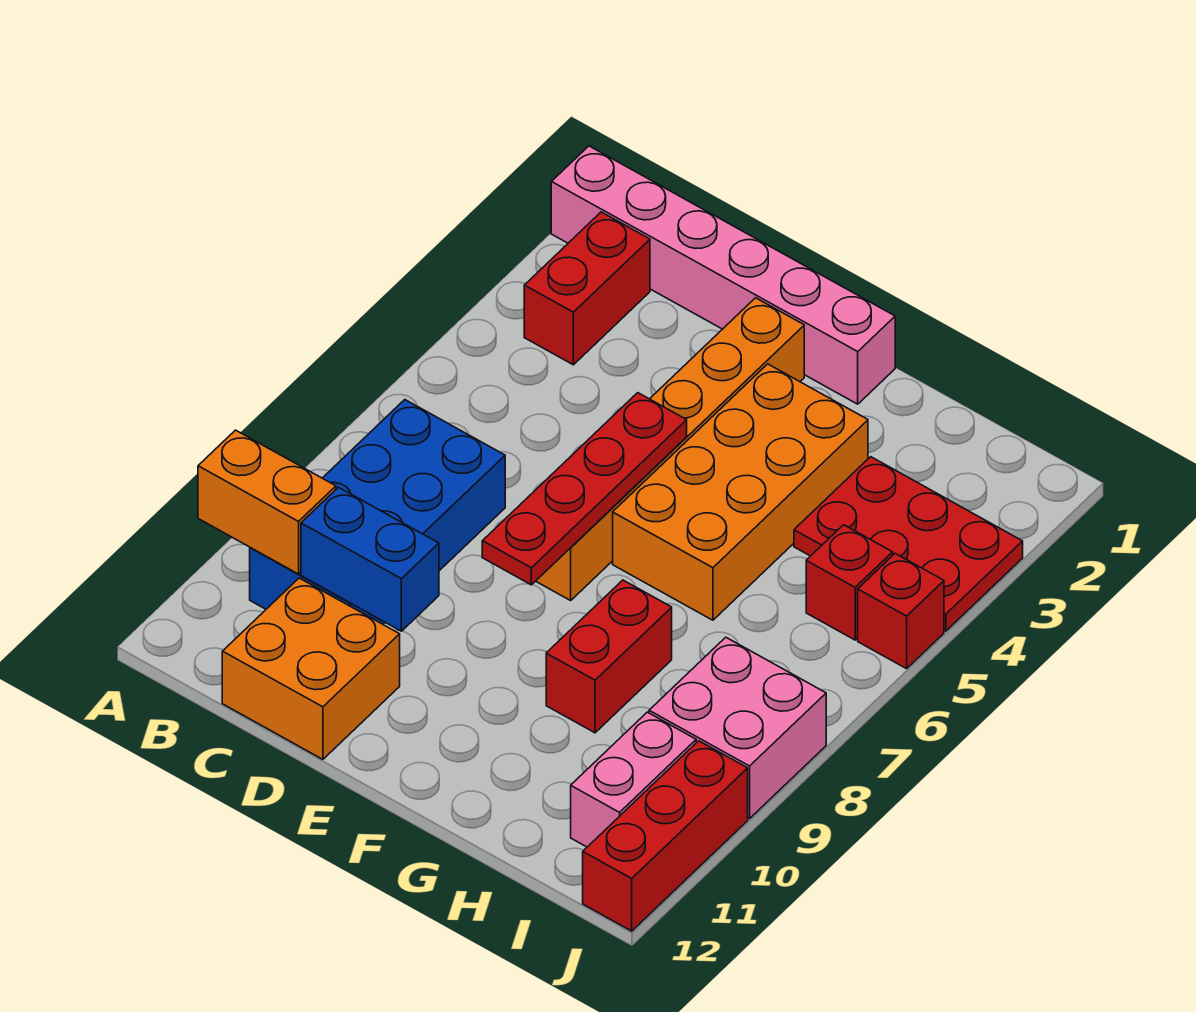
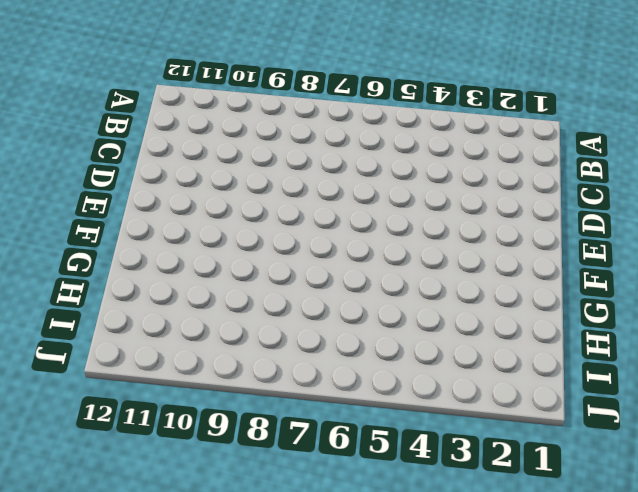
none -> pink 1x6 brick [551,146,895,404]
none -> red 1x2 brick [524,212,650,365]
none -> blue 2x4 brick [250,400,505,624]

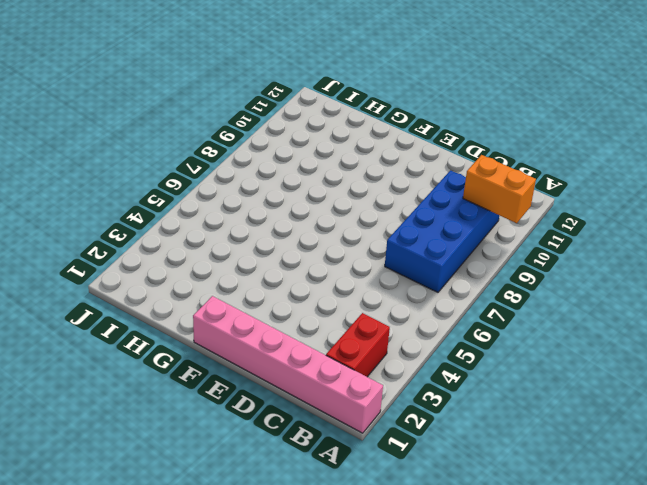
none -> orange 2x2 brick [222,578,400,759]
none -> orange 1x6 brick [536,298,804,600]
none -> orange 2x4 brick [613,364,868,620]

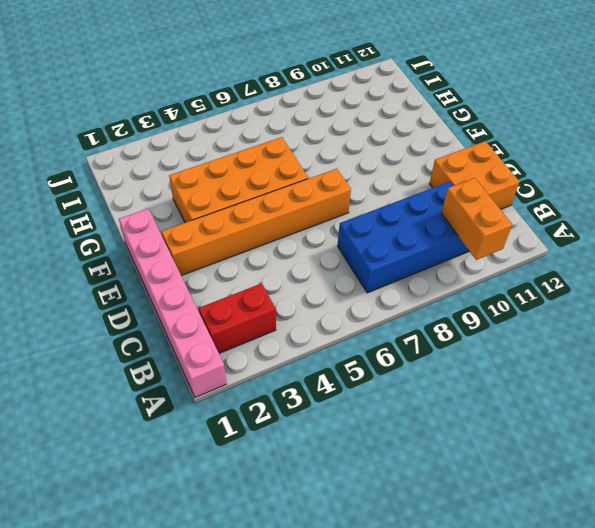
none -> red 1x2 brick [546,580,672,733]
none -> red 2x3 plate [794,457,1023,631]
none -> red 1x1 brick [806,525,893,640]

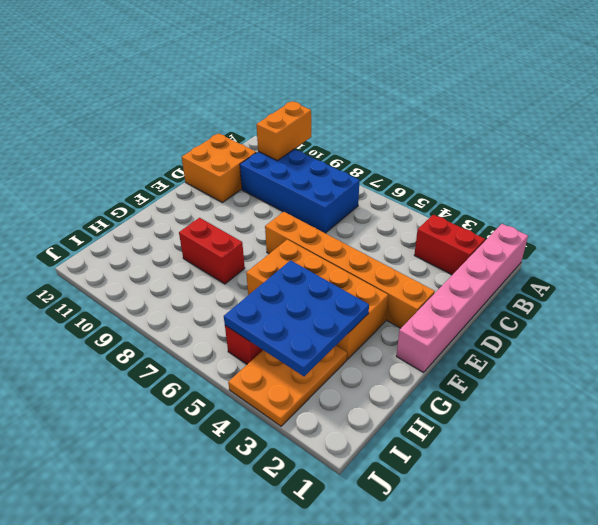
blue 3x3 plate [224,260,369,376] -> none
orange 2x3 plate [228,346,347,426] -> red 2x3 plate [794,457,1023,631]
none -> pink 2x2 brick [649,637,826,819]
none -> pink 1x2 brick [571,712,696,847]
none -> red 1x1 brick [858,554,944,669]

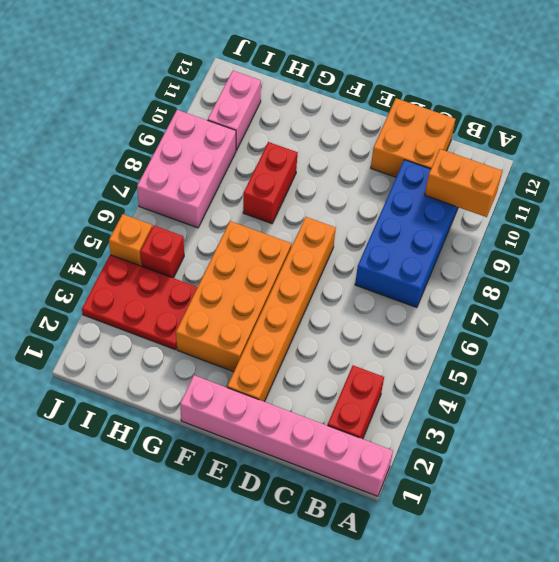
pink 2x3 brick [137,110,236,228] -> pink 2x2 brick [649,637,826,819]
orange 1x1 brick [109,214,152,266] -> red 1x1 brick [858,554,944,669]
none -> red 1x3 brick [583,741,748,931]
none -> blue 1x2 brick [301,487,439,631]
none -> red 1x4 plate [482,393,687,585]

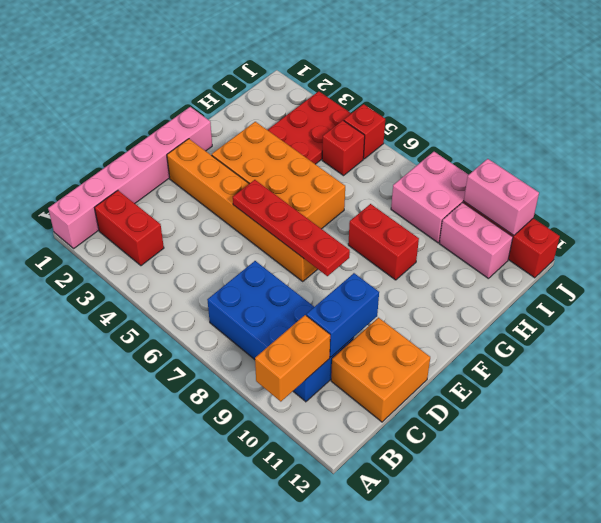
pink 1x2 brick [464,159,539,235] -> none

